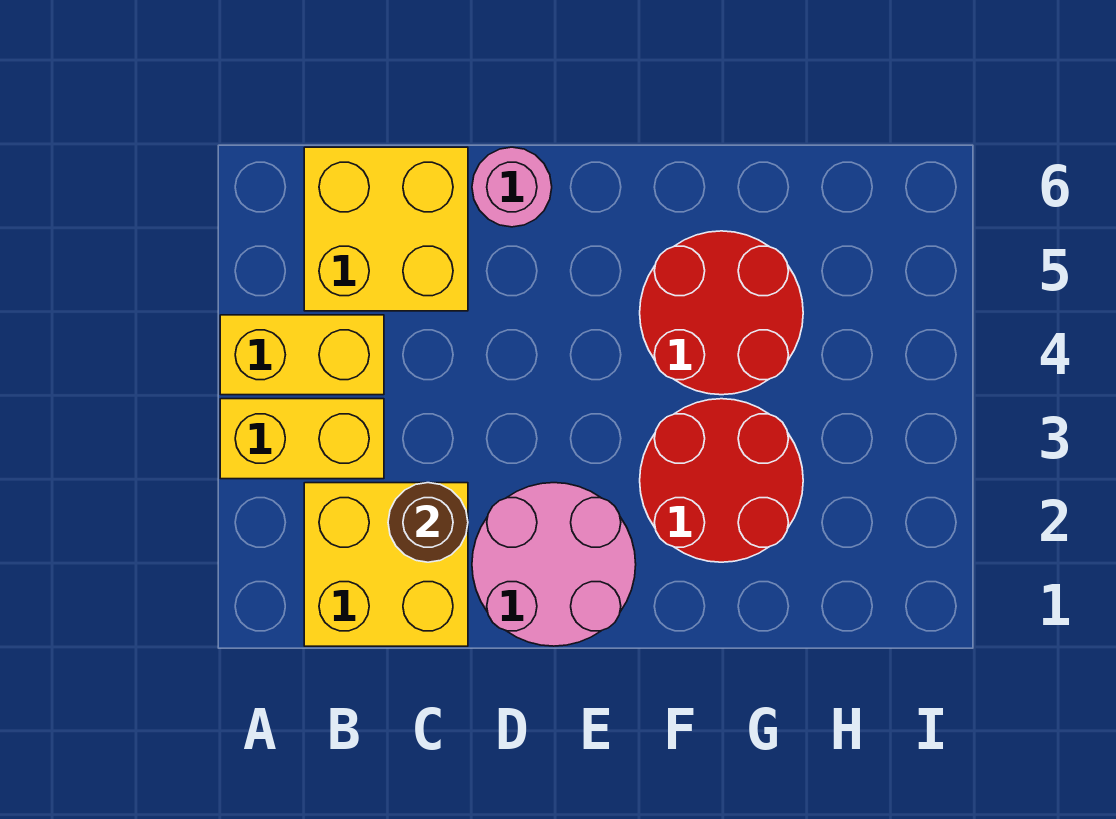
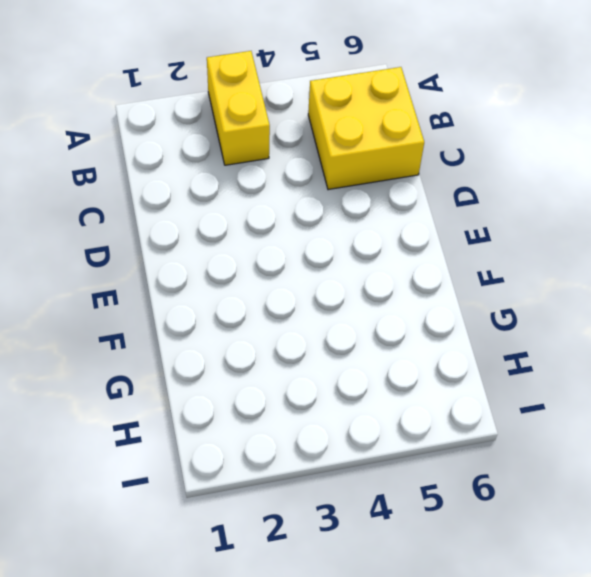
none -> yellow 1x2 brick [220,315,384,395]
none -> yellow 2x2 brick [304,483,468,646]

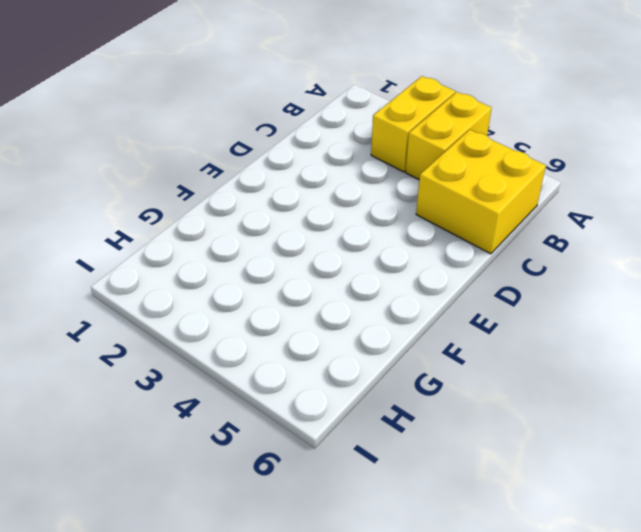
none -> yellow 2x2 brick [304,483,468,646]
none -> pink 2x2 round brick [472,483,636,646]

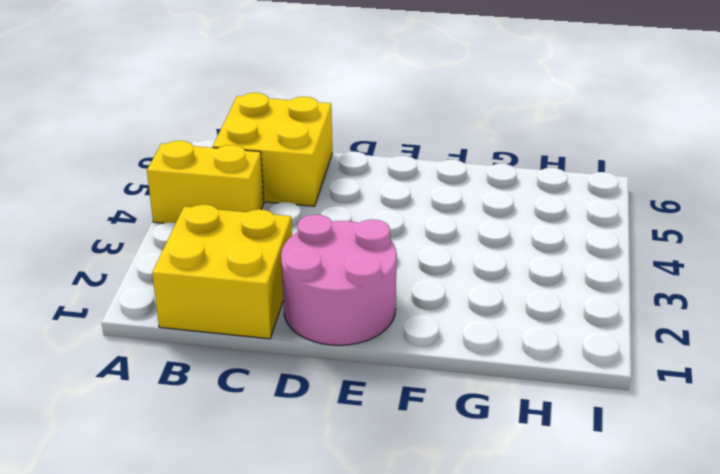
none -> yellow 1x2 brick [220,399,384,479]
none -> pink 1x1 round brick [472,147,552,227]

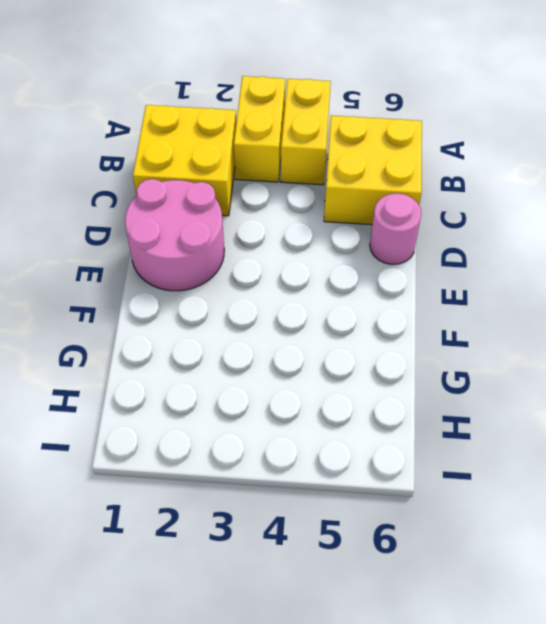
none -> red 2x2 round brick [640,399,803,562]
none -> red 2x2 round brick [640,231,803,395]

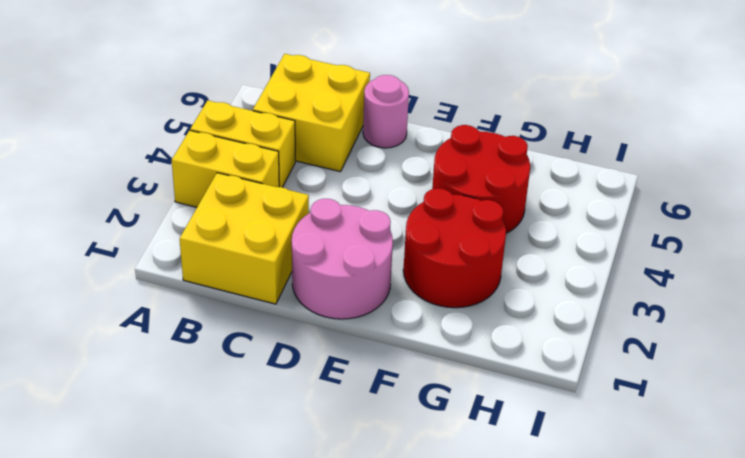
none -> brown 1x1 round brick [388,483,468,562]

